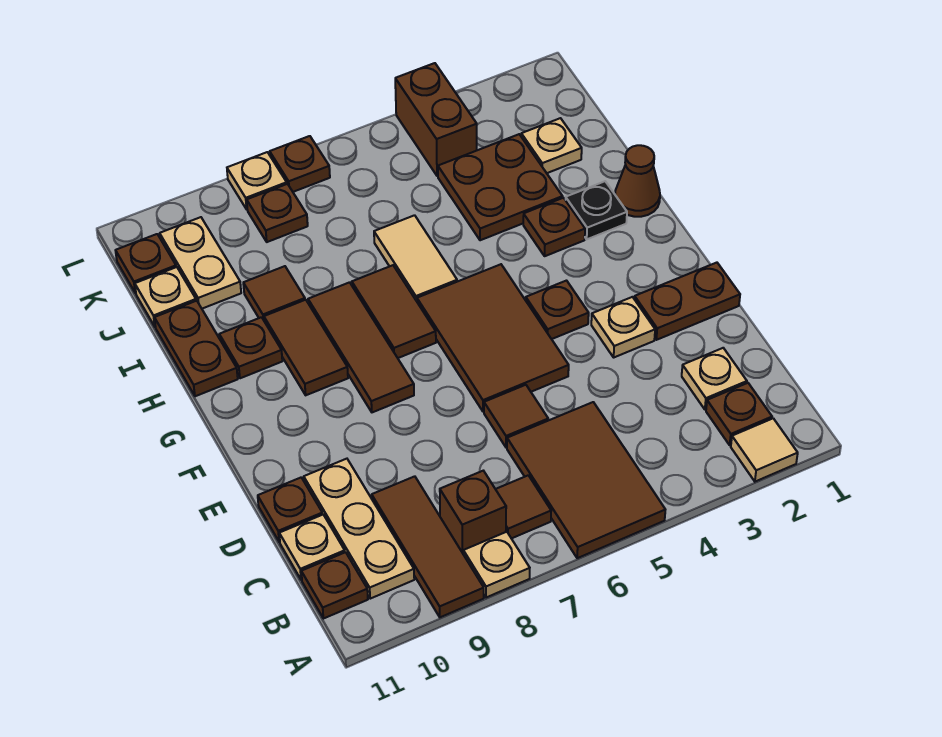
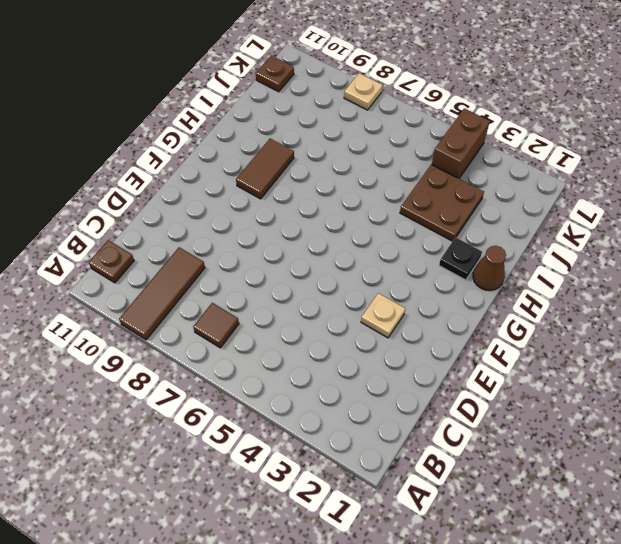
none -> tan 1x1 tile [731,418,798,482]
none -> brown 2x3 tile [507,402,665,558]
none -> tan 1x1 plate [463,532,530,598]
none -> brown 1x1 plate [706,383,772,445]

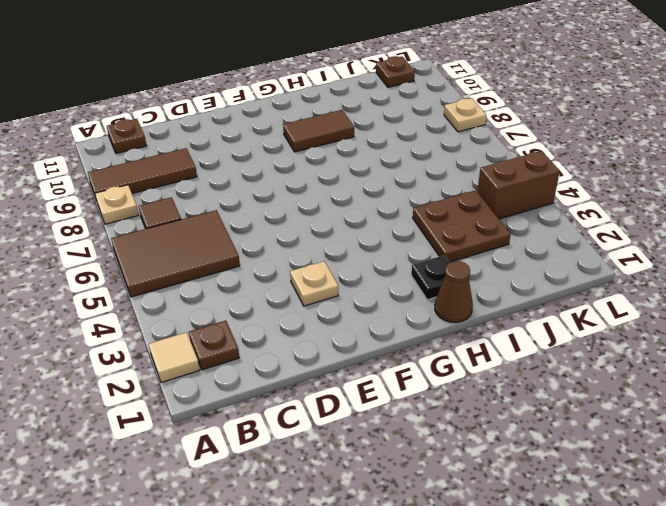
none -> brown 1x1 brick [440,471,506,553]
none -> tan 1x3 plate [304,459,414,599]
none -> tan 1x1 plate [682,348,747,410]
none -> tan 1x1 plate [279,515,345,580]

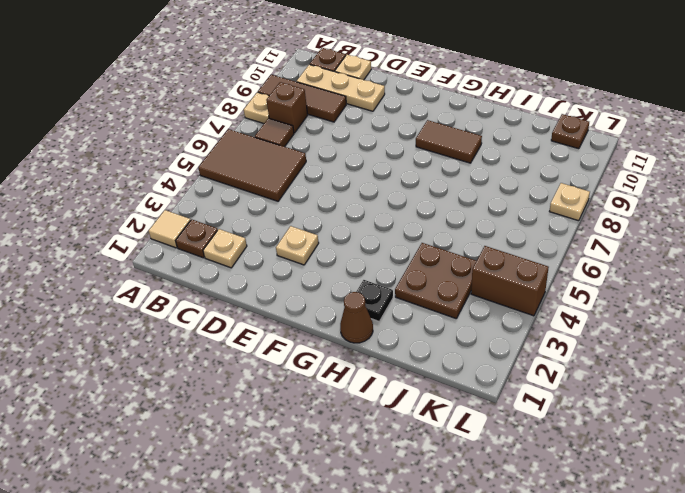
none -> brown 1x1 tile [484,385,548,447]
none -> brown 1x1 plate [258,478,322,542]
none -> brown 1x2 plate [634,263,740,340]
none -> brown 2x3 tile [417,264,569,412]

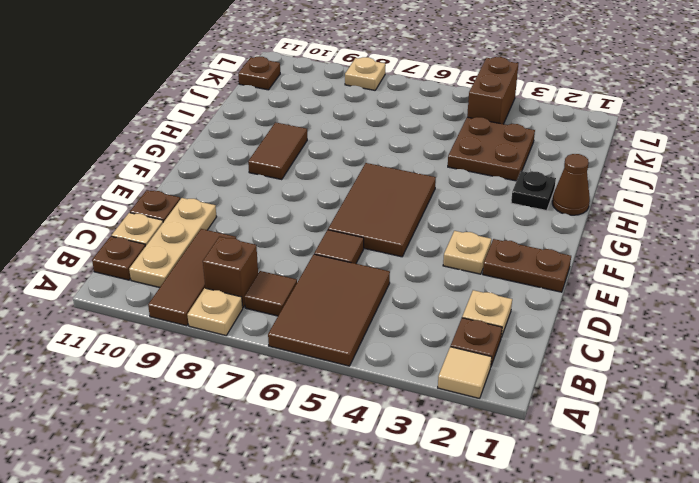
none -> brown 1x1 plate [526,281,589,339]
none -> brown 1x3 tile [308,282,414,412]
none -> brown 1x2 tile [352,265,436,358]
none -> brown 1x1 plate [523,198,585,256]

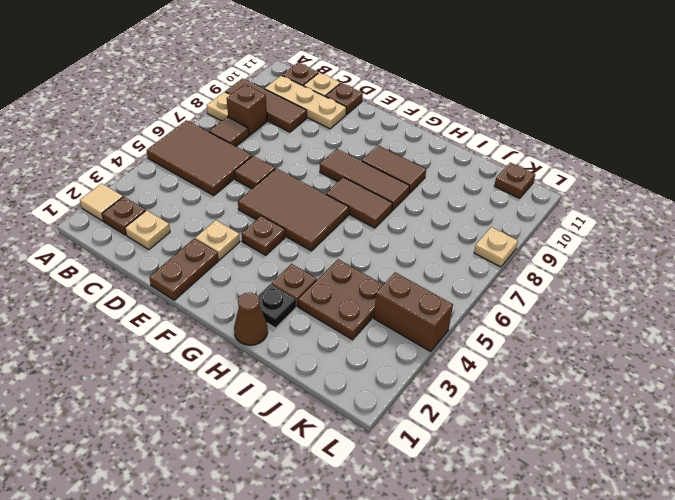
none -> tan 1x2 tile [374,215,457,301]
none -> brown 1x1 plate [219,317,282,378]
none -> brown 1x2 plate [154,301,238,396]
none -> brown 1x1 tile [243,266,305,320]

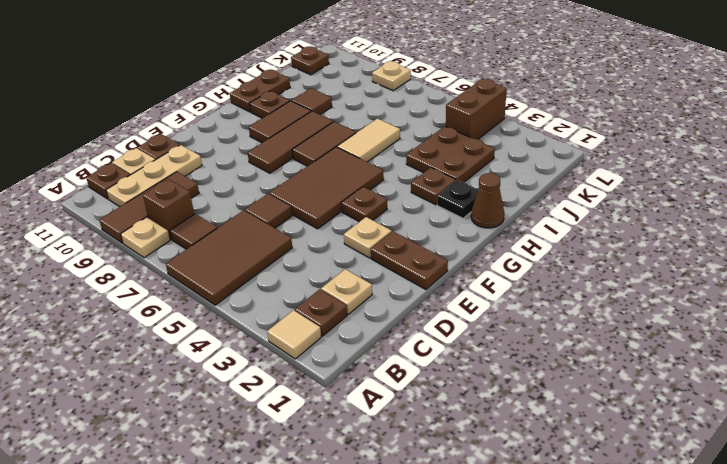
none -> tan 1x1 plate [521,118,582,173]
none -> tan 1x2 plate [160,217,241,309]
none -> tan 1x1 plate [135,267,196,327]
none -> brown 1x1 plate [247,184,308,242]

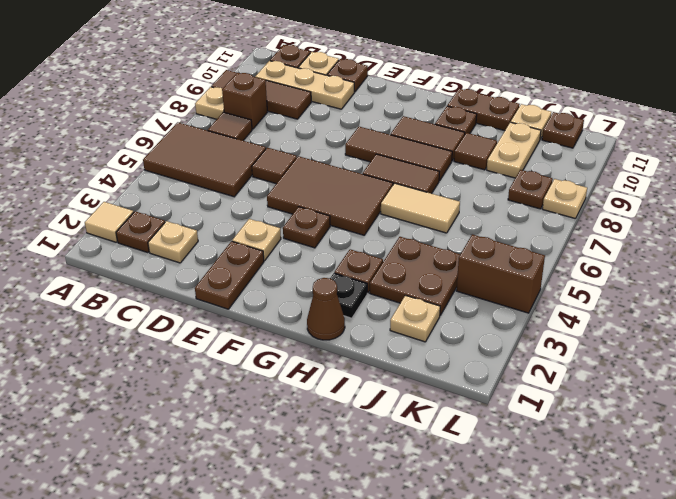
tan 1x2 plate [487,122,541,178] -> tan 1x2 plate turned to [160,217,241,309]
none -> brown 1x1 plate [270,136,330,192]

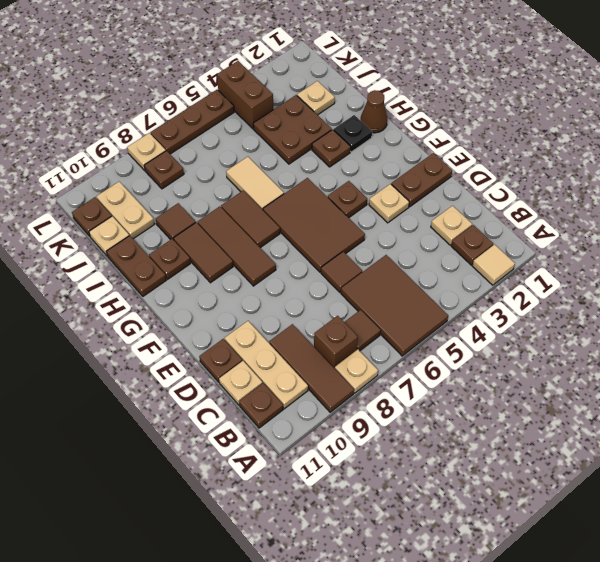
brown 1x3 plate [151,90,234,154] -> brown 1x1 plate [270,136,330,192]

